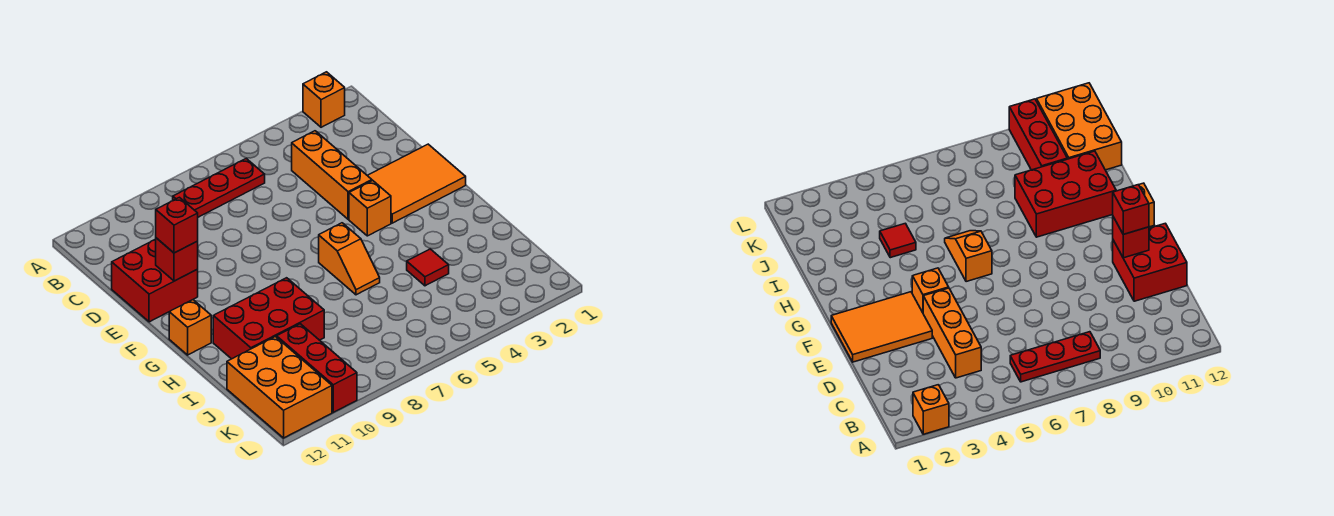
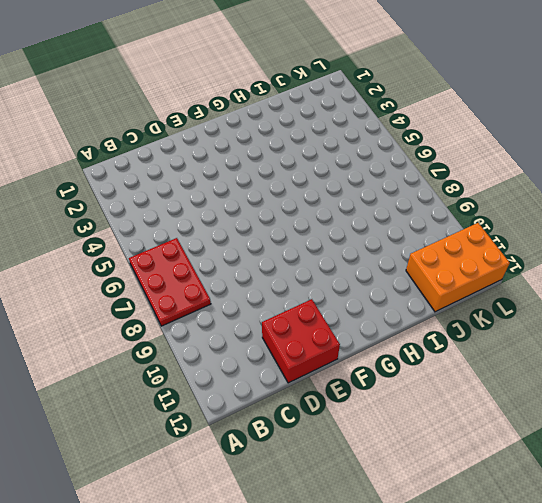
red 2x3 plate [129,238,211,326] -> red 1x3 plate [173,159,265,217]
none -> orange 1x1 brick [303,72,345,127]
none -> orange 1x3 brick [292,131,372,219]
none -> orange 2x3 tile [367,144,466,223]

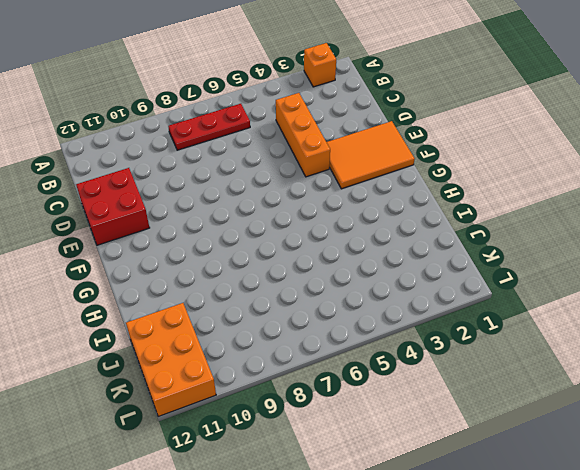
none -> orange 1x1 brick [349,181,391,236]
none -> orange 1x2 slope [319,223,380,295]
none -> orange 1x1 brick [169,300,211,355]

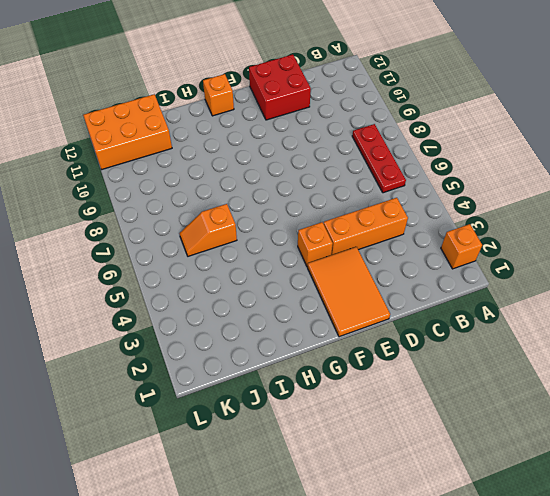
orange 1x2 slope [179,204,237,256] -> orange 1x2 slope moved to [319,223,380,295]
none -> red 2x3 brick [213,278,324,359]
none -> red 1x1 tile [407,249,449,286]
none -> red 1x3 brick [277,324,357,412]

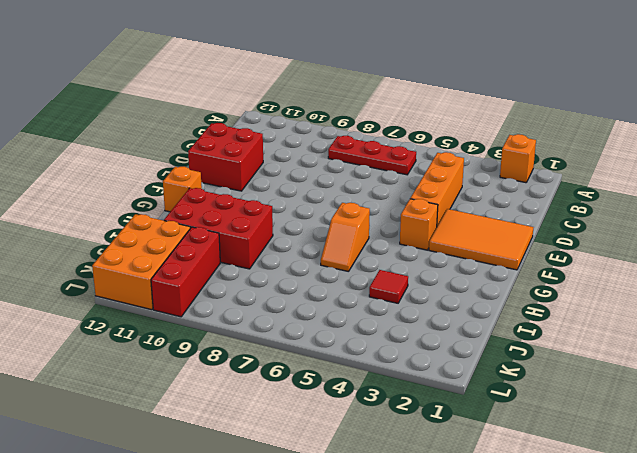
none -> red 1x1 brick [156,238,198,281]
none -> red 1x1 brick [156,197,198,253]

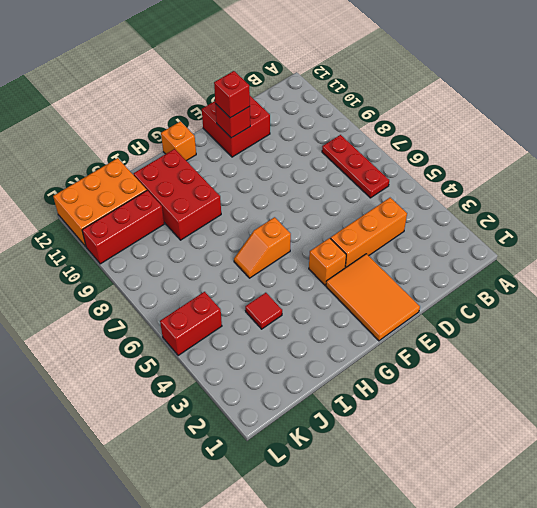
red 1x2 brick [160,292,222,356] -> none
none -> orange 1x1 brick [303,72,345,127]

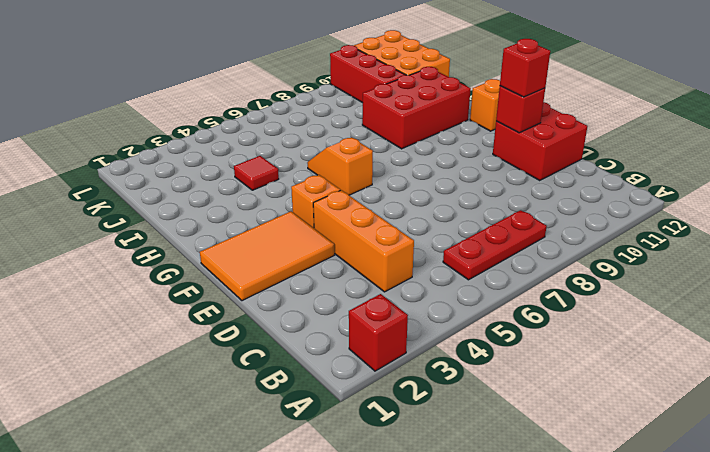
red 1x1 brick [349,294,408,371] -> orange 1x1 brick [303,72,345,127]

